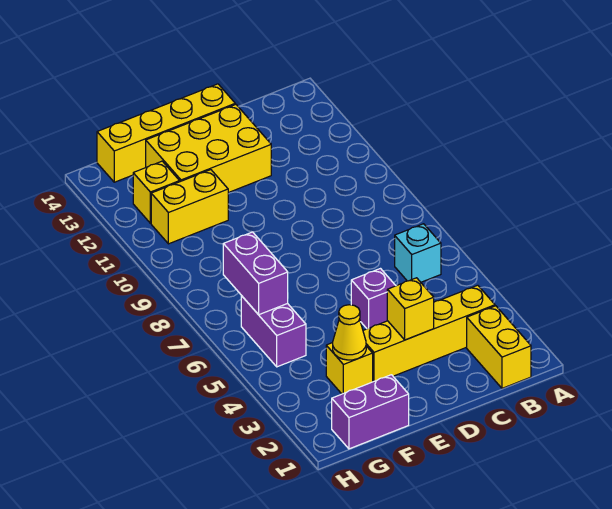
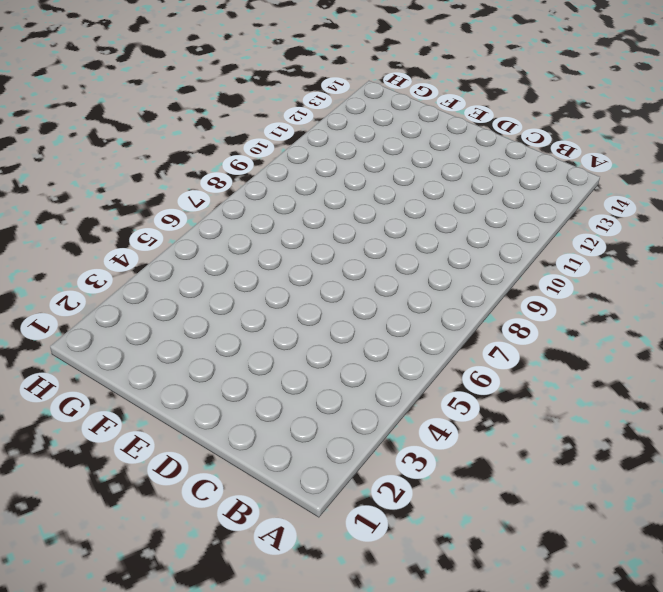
none -> yellow 1x2 brick [467,306,531,388]
none -> yellow 1x4 brick [363,285,495,382]
none -> cyan 1x1 brick [395,224,441,282]

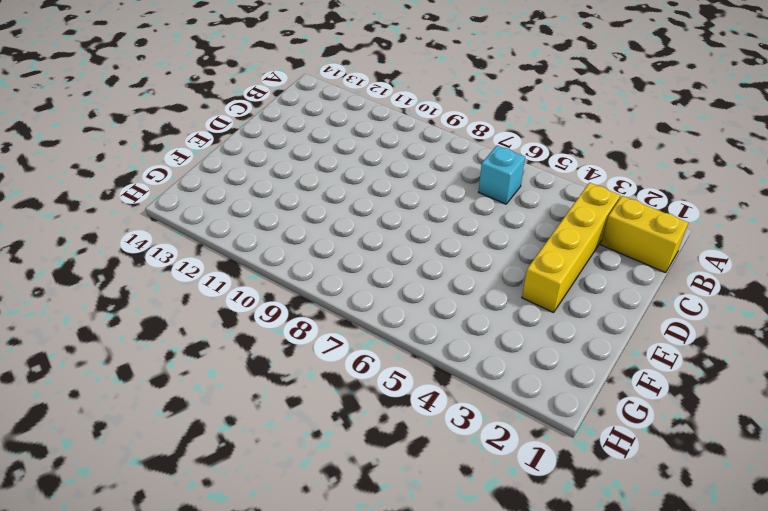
none -> purple 1x1 brick [351,269,396,329]
none -> yellow 2x3 brick [146,104,271,193]
none -> yellow 1x4 brick [97,84,235,182]

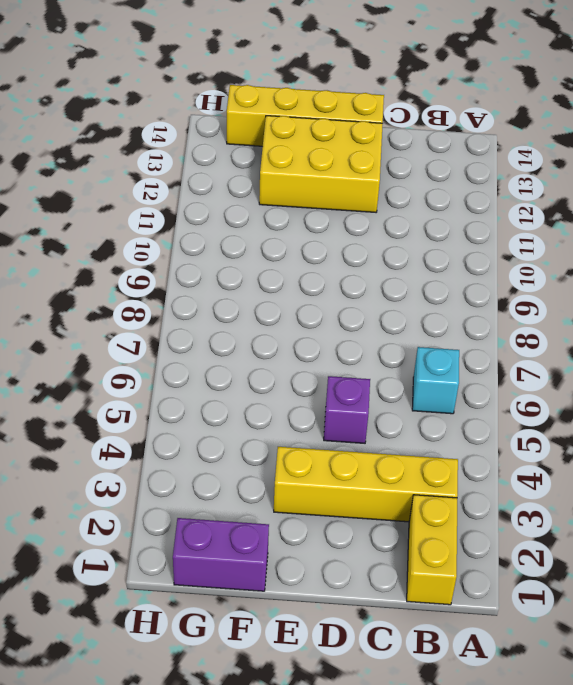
none -> yellow 1x1 brick [326,343,373,394]
none -> yellow 1x2 brick [151,170,228,244]
none -> purple 1x2 brick [241,296,306,367]

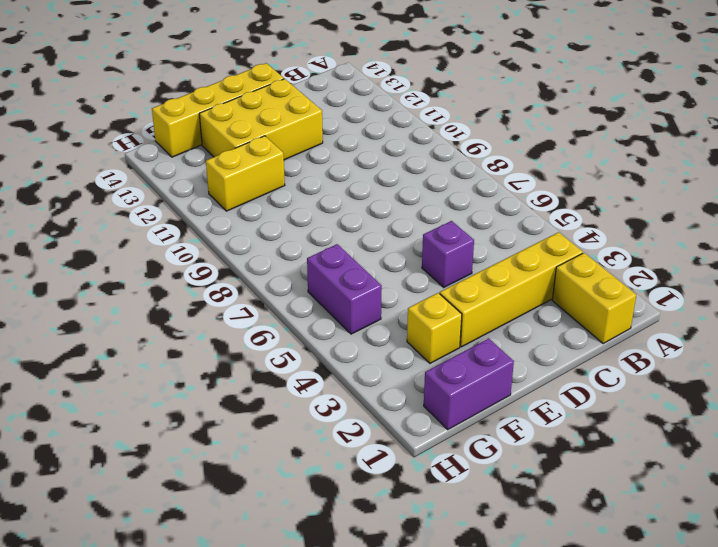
none -> cyan 1x1 brick [395,224,441,282]
none -> yellow 1x1 brick [133,161,180,223]
none -> yellow 1x1 brick [387,278,434,340]

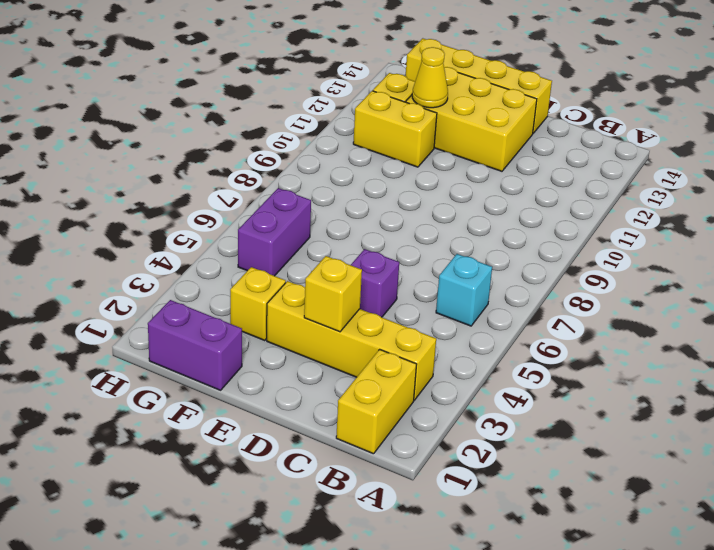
yellow 1x1 cone [412,47,448,108] -> yellow 1x1 cone moved to [333,305,366,360]
none -> purple 1x2 brick [223,232,288,315]

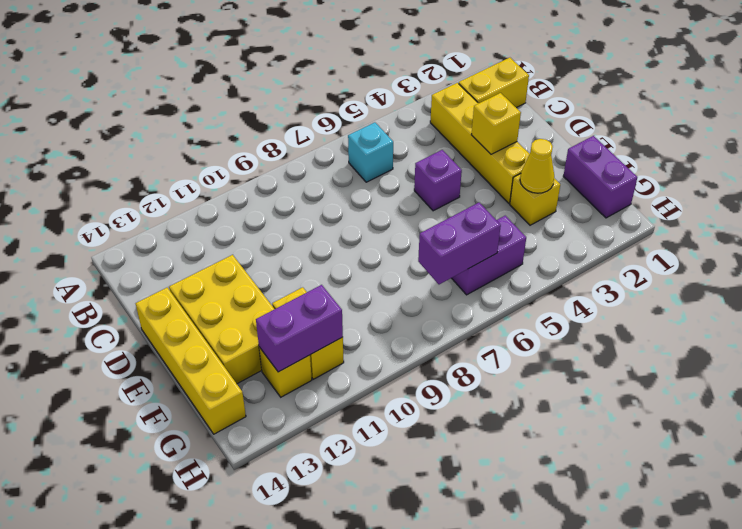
purple 1x2 brick [256,285,343,372] -> none

